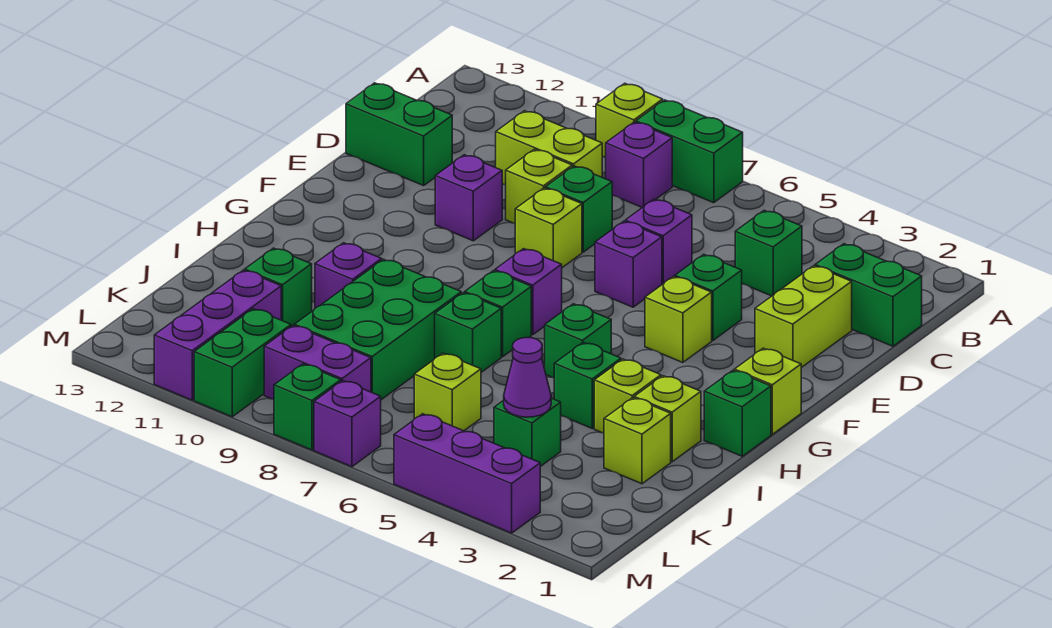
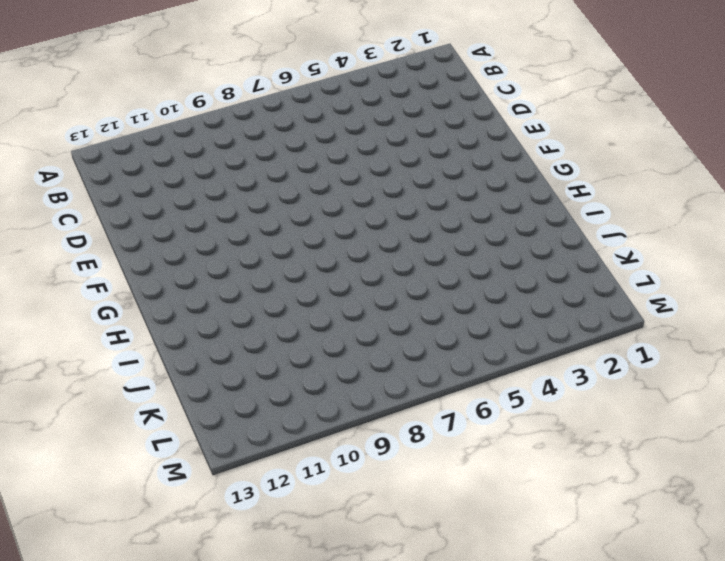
none -> green 1x2 brick [636,100,743,203]
none -> lime 1x1 brick [596,83,663,158]
none -> purple 1x1 brick [606,122,672,207]
none -> green 1x2 brick [815,244,922,346]

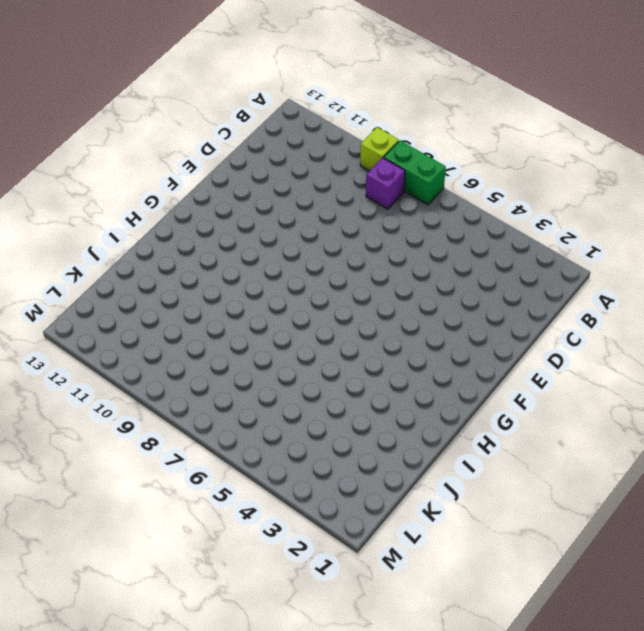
none -> green 1x2 brick [815,244,922,346]
none -> green 1x1 brick [735,211,802,296]
none -> lime 1x2 brick [496,111,602,185]
none -> lime 1x2 brick [755,266,852,368]

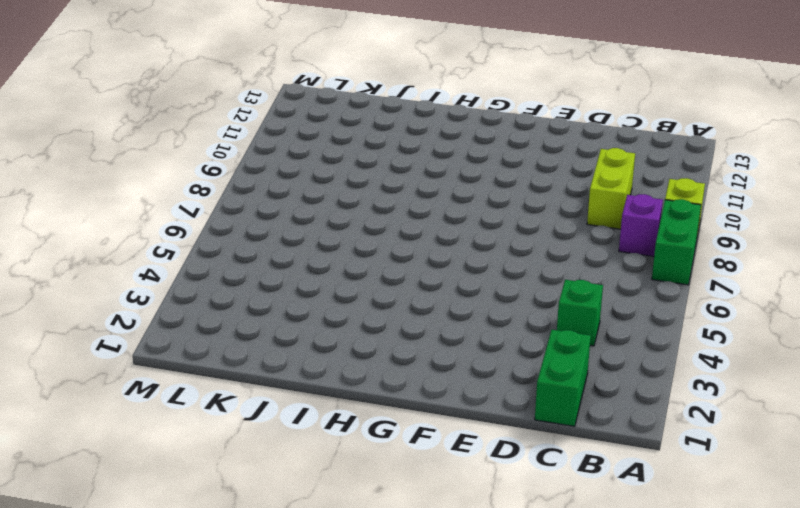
none -> lime 1x2 brick [755,266,852,368]
none -> purple 1x1 brick [625,199,692,284]
none -> green 1x1 brick [545,166,613,252]
none -> lime 1x1 brick [506,149,572,223]

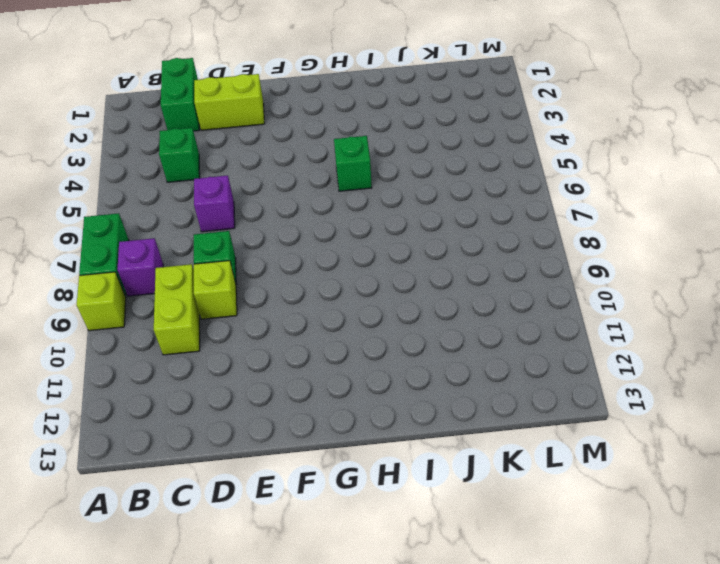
none -> green 1x2 brick [346,83,452,186]
none -> green 1x1 brick [675,254,742,340]
none -> purple 1x1 brick [595,221,662,307]
none -> lime 1x1 brick [515,188,582,268]

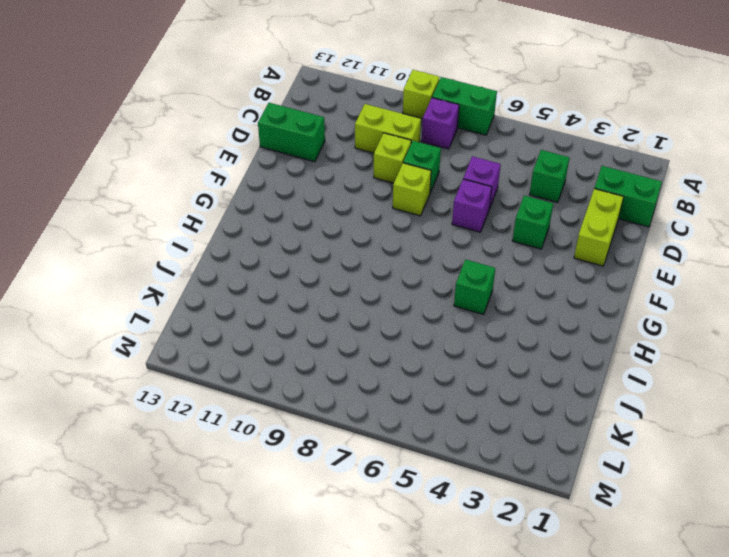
none -> purple 1x1 brick [435,155,502,241]
none -> lime 1x1 brick [645,276,712,363]
none -> lime 1x1 brick [734,348,801,434]
none -> purple 1x1 brick [495,249,562,335]

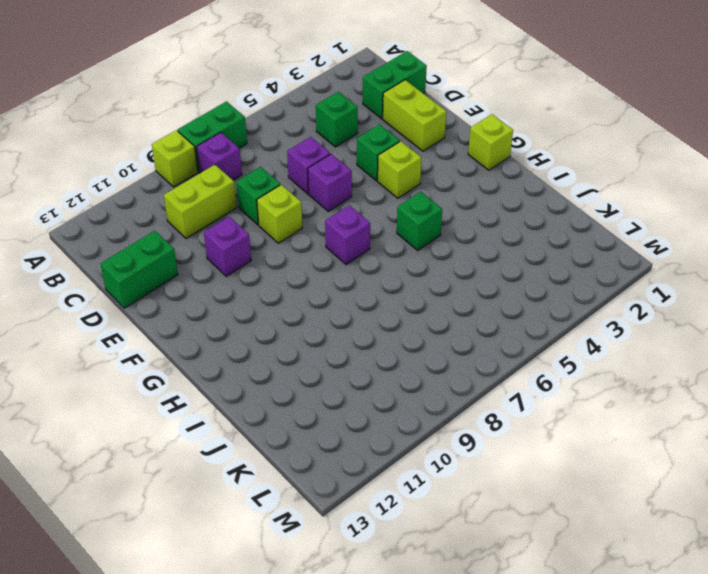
none -> lime 1x1 brick [506,149,572,223]
none -> green 1x1 brick [704,370,771,456]
none -> green 1x1 brick [465,271,531,357]
none -> lime 1x1 brick [634,376,701,462]

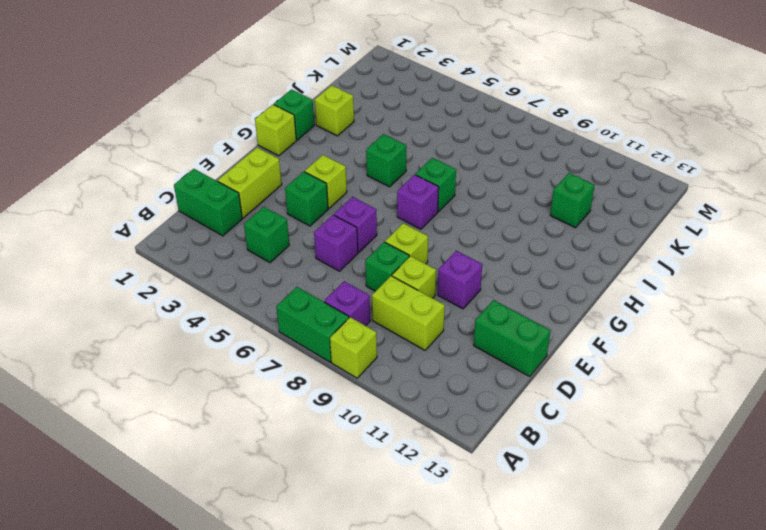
none -> lime 1x1 brick [594,359,661,433]
none -> green 1x1 brick [554,342,621,428]
none -> green 1x1 brick [435,293,501,372]
none -> green 2x3 brick [294,259,461,400]

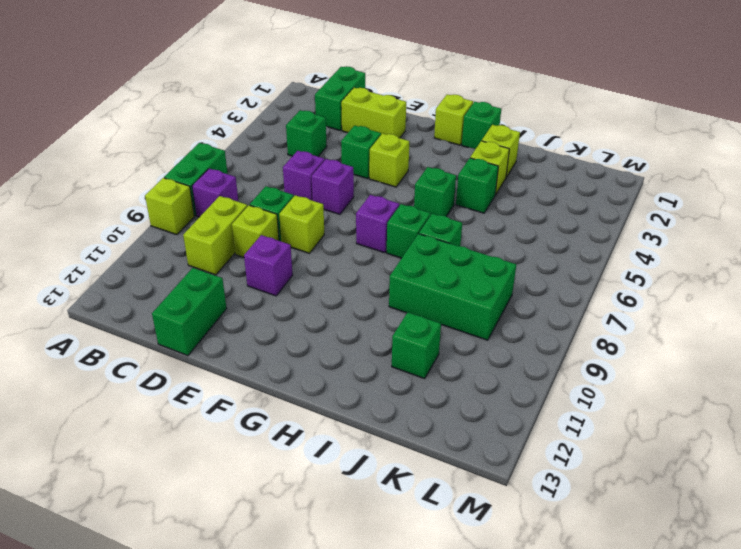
none -> purple 1x1 brick [315,243,382,308]
none -> lime 1x1 brick [604,398,671,484]
none -> green 1x1 brick [494,398,561,467]
none -> lime 1x1 brick [414,353,481,431]

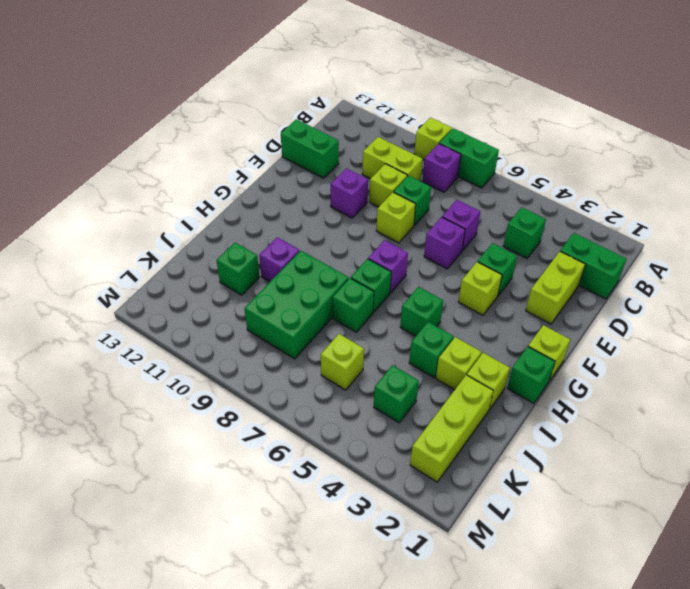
lime 1x3 brick [410,375,493,482] -> lime 1x1 brick [604,398,671,484]
none -> purple 1x3 brick [154,270,281,400]
none -> purple 1x2 brick [264,325,371,399]
none -> green 1x2 brick [194,309,291,417]
none -> purple 1x3 brick [394,414,540,533]

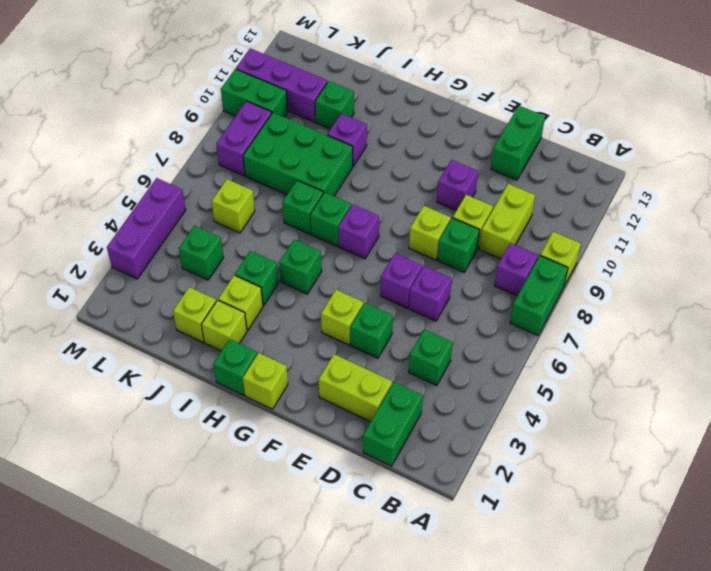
none -> purple 1x1 brick [314,381,381,467]
none -> green 1x1 brick [274,364,341,450]
none -> purple 1x1 cone [504,338,551,417]

